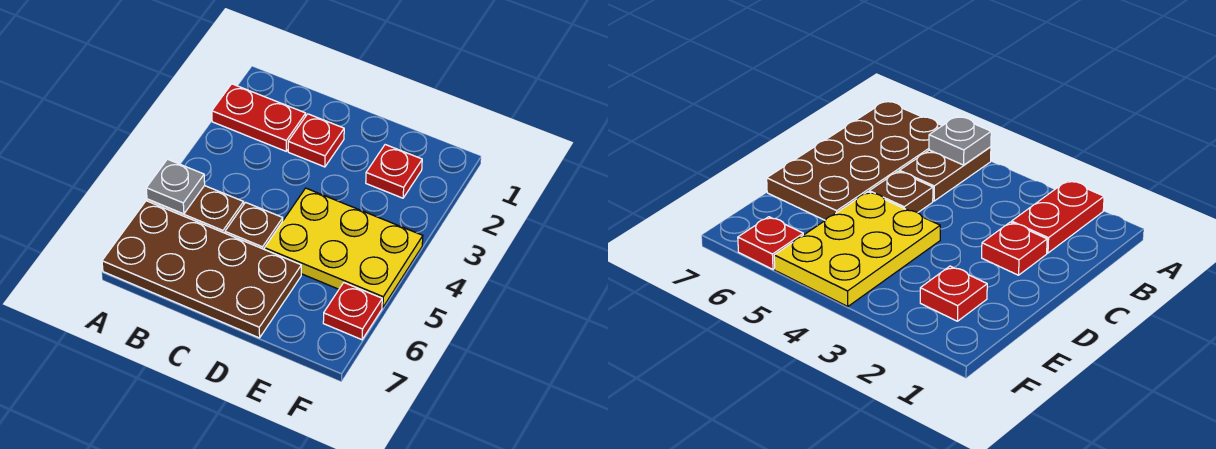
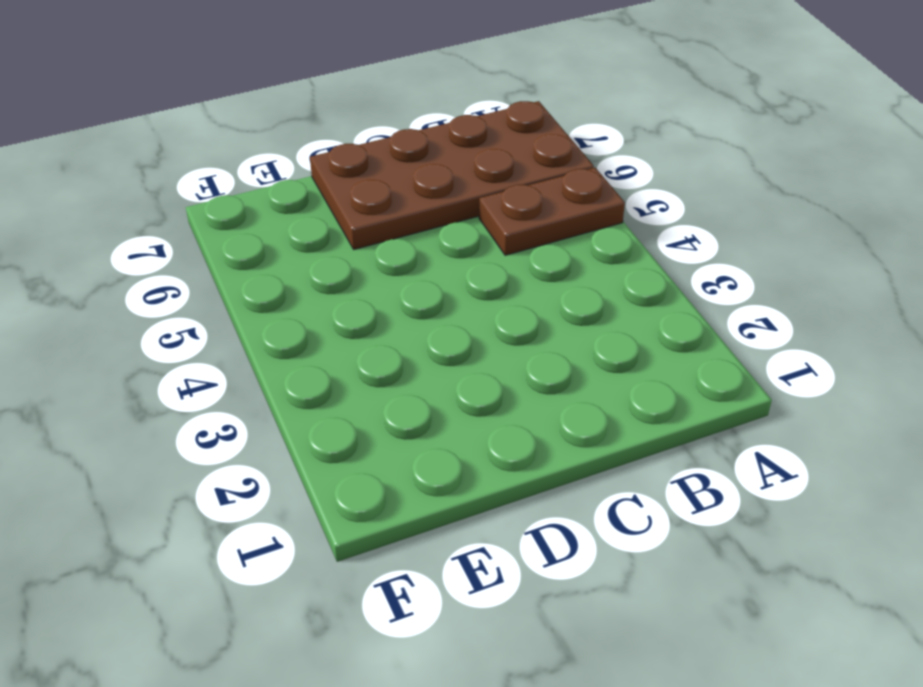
none -> red 1x2 plate [212,84,306,151]
none -> red 1x1 plate [288,114,344,167]

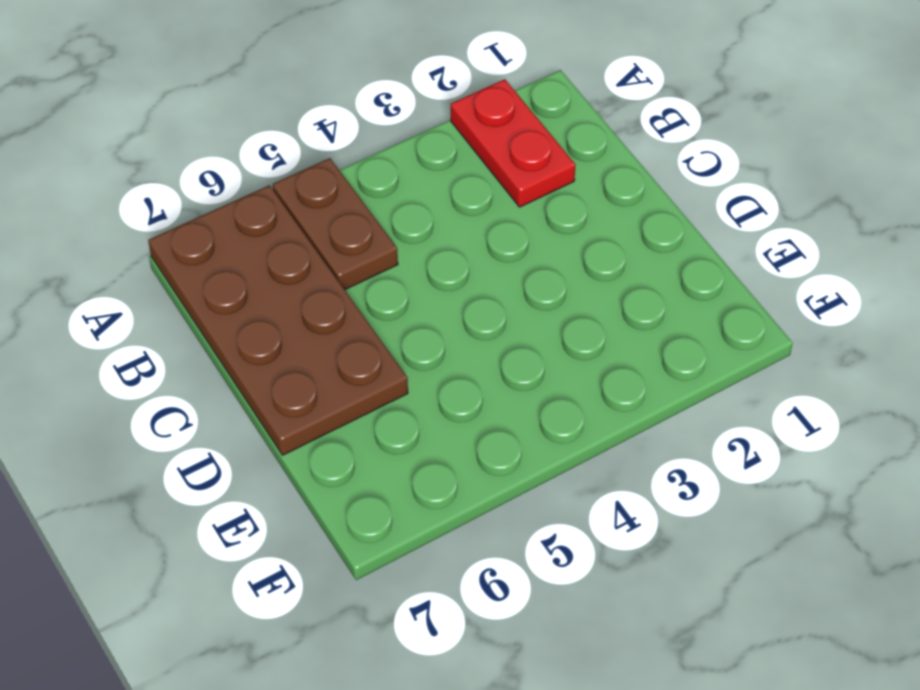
none -> red 1x1 plate [288,114,344,167]
none -> brown 1x1 plate [225,202,283,249]

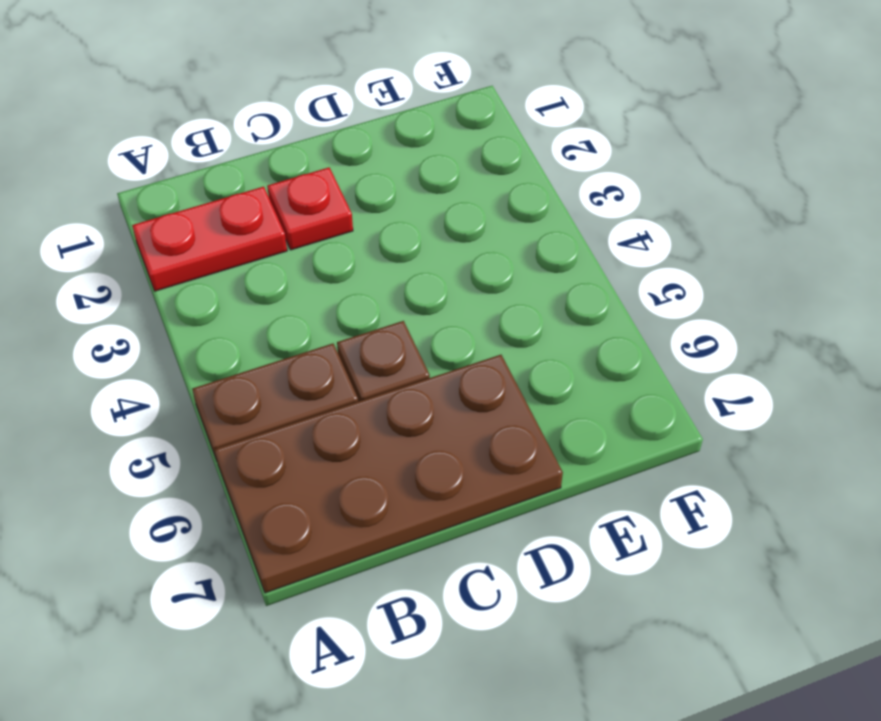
none -> yellow 2x3 plate [264,188,423,307]
none -> red 1x1 plate [366,145,422,198]

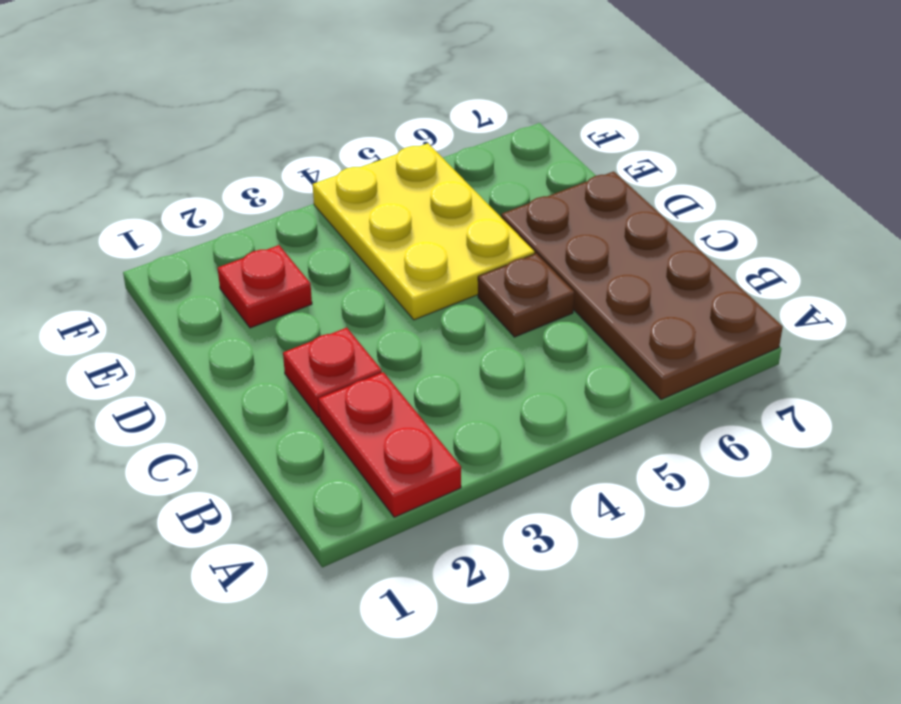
none -> brown 1x2 plate [147,186,244,233]
none -> red 1x1 plate [323,283,382,340]

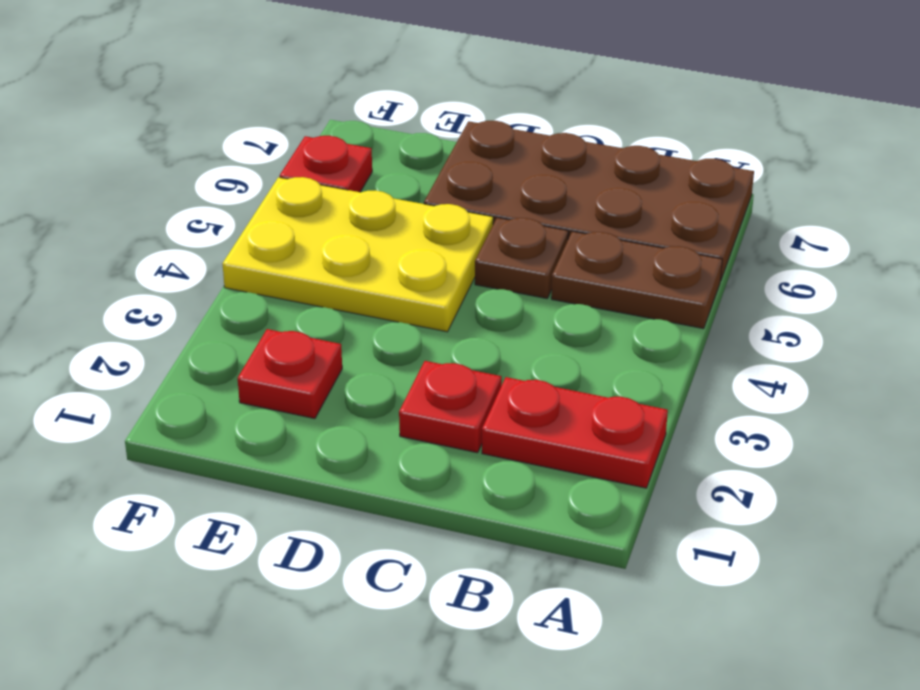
none -> grey 1x1 plate [146,159,205,214]

